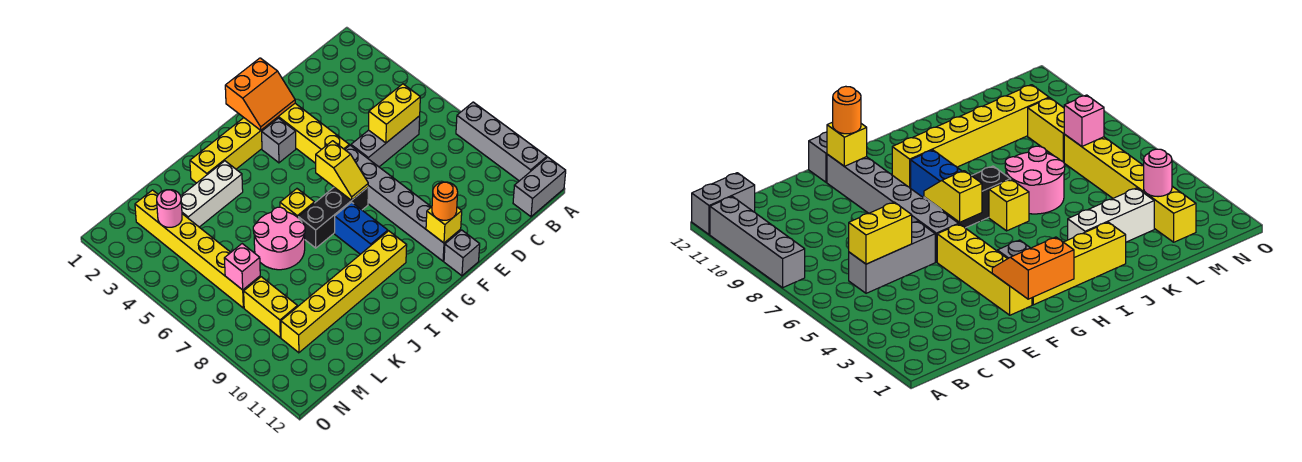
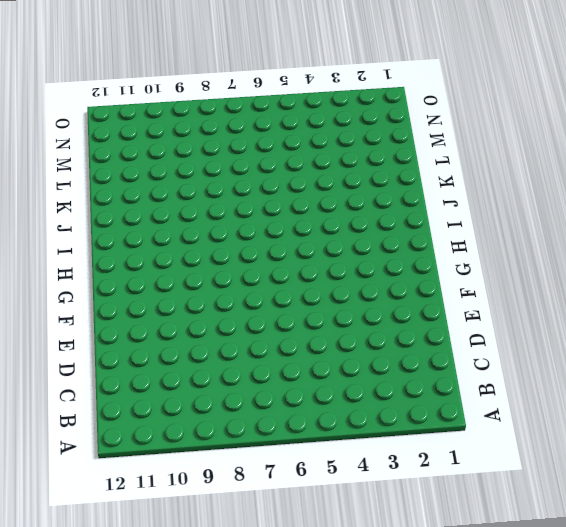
none -> grey 1x4 brick [456,102,547,181]
none -> grey 1x2 brick [513,157,566,217]
none -> grey 1x3 brick [351,116,420,167]

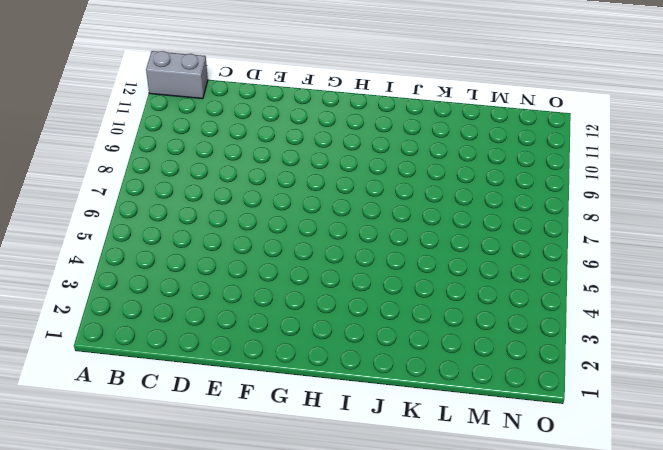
none -> grey 1x4 brick [456,102,547,181]
none -> grey 1x3 brick [351,116,420,167]
none -> yellow 1x4 brick [278,103,349,163]

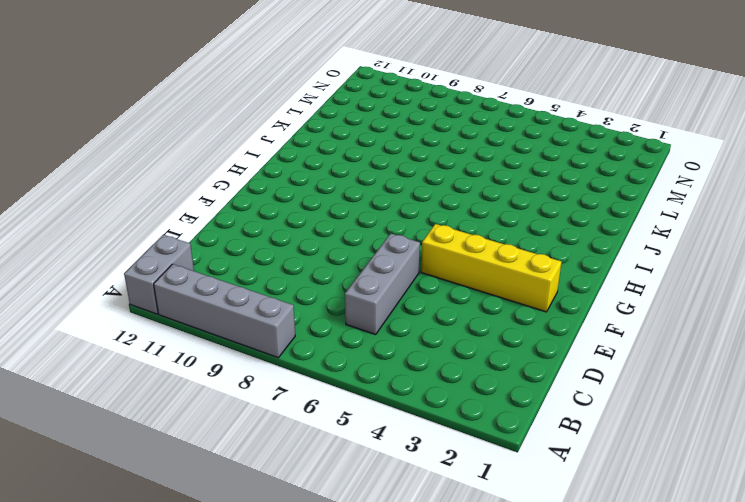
none -> grey 1x6 brick [345,145,461,261]
none -> grey 1x1 brick [444,230,480,276]
none -> yellow 1x4 brick [190,117,278,183]

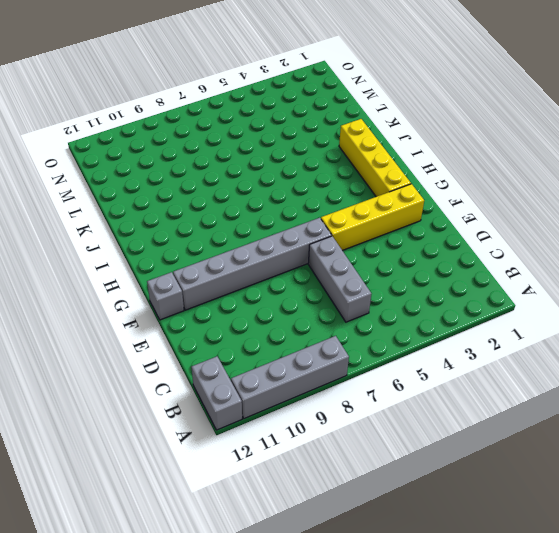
none -> grey 1x1 brick [262,118,296,163]
none -> black 1x3 brick [298,187,368,248]
none -> blue 1x2 brick [335,202,388,254]

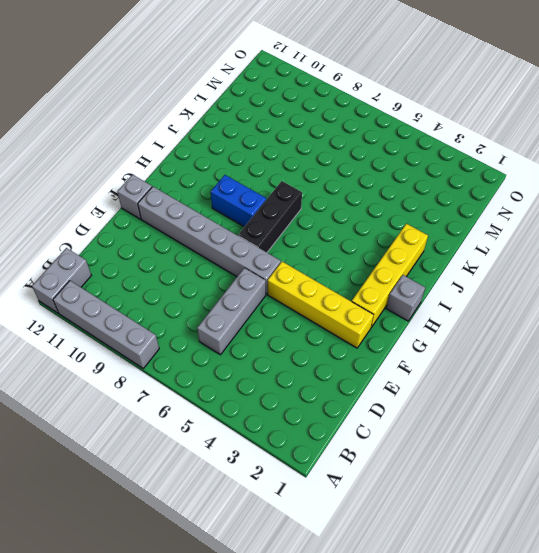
grey 1x1 brick [386,275,425,321] -> grey 1x1 brick moved to [262,118,296,163]
none -> yellow 1x6 brick [281,231,407,353]
none -> yellow 1x1 brick [280,189,314,217]
none -> white 1x3 brick [181,161,243,227]

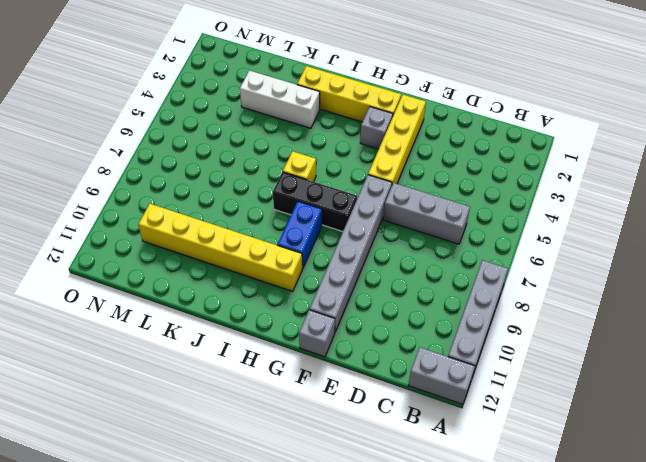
none -> pink 2x2 round brick [253,207,305,270]
none -> yellow 1x6 brick [135,190,260,308]
none -> yellow 1x2 brick [244,277,298,338]

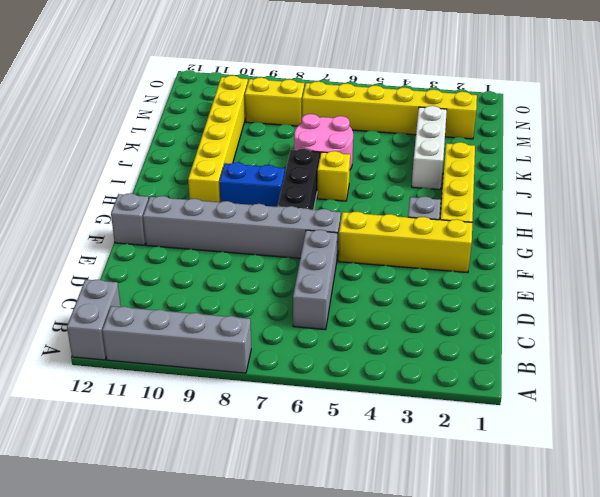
none -> yellow 1x2 brick [369,84,420,143]
none -> orange 2x2 slope [225,58,295,130]
none -> yellow 1x1 brick [426,207,462,243]

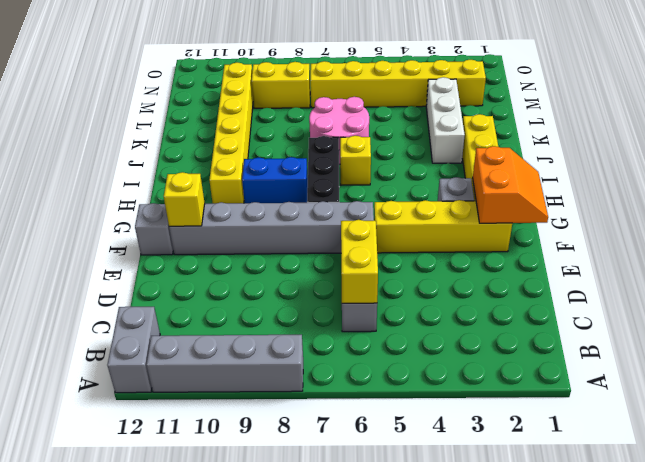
orange 2x2 slope [473,146,548,223] -> orange 2x2 slope turned to [225,58,295,130]
none -> yellow 1x2 slope [316,141,368,200]
none -> pink 1x1 round brick [157,190,182,227]
none -> pink 1x1 brick [224,244,260,290]

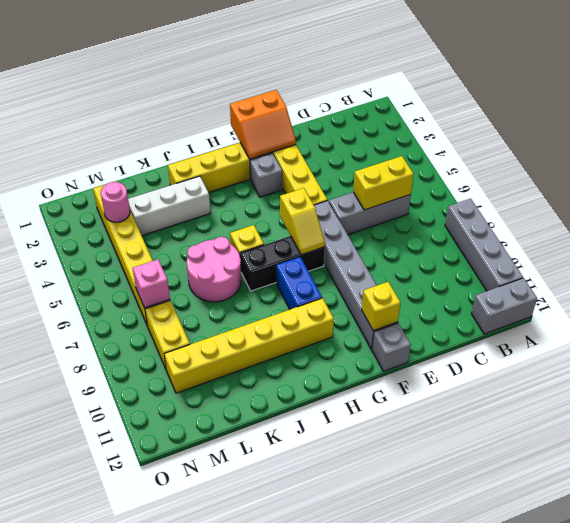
none -> orange 1x1 round brick [432,182,458,220]

